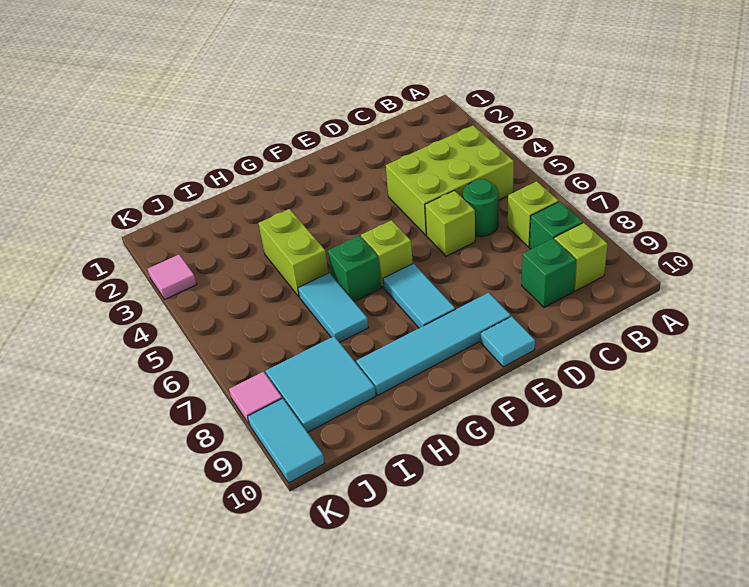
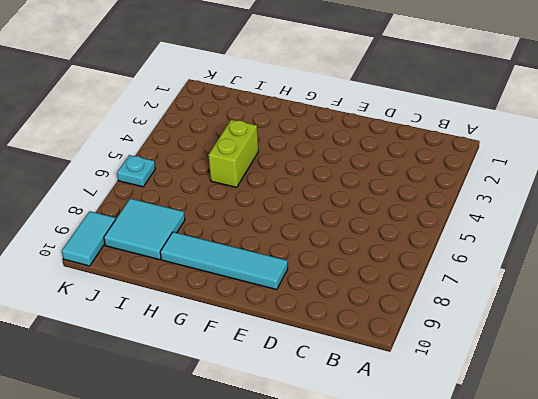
cyan 1x1 plate [117,155,155,187] -> none
none -> lime 2x3 brick [386,125,514,235]
none -> lime 1x1 brick [508,181,559,247]
none -> green 1x1 brick [530,202,583,249]

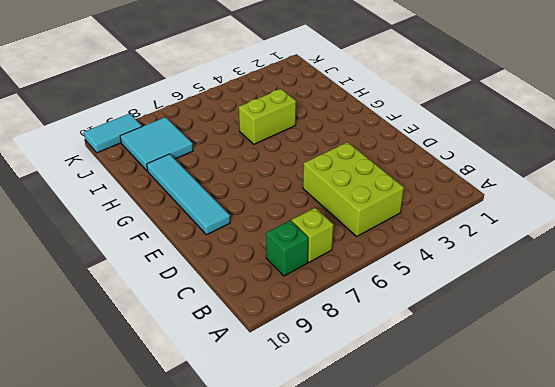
none -> lime 1x1 brick [554,223,607,291]
none -> green 1x1 round brick [463,179,499,237]
none -> green 1x1 brick [522,238,576,307]

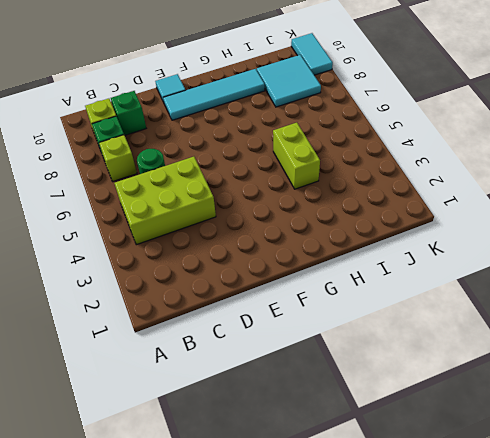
none -> lime 1x1 brick [425,191,475,256]
none -> lime 1x1 brick [361,220,413,287]
none -> cyan 1x2 tile [383,264,455,328]

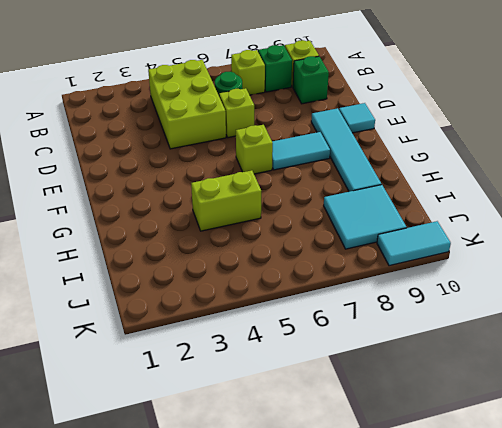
none -> green 1x1 brick [328,236,381,302]
none -> cyan 1x2 tile [298,273,369,343]
none -> pink 1x1 tile [148,255,197,299]

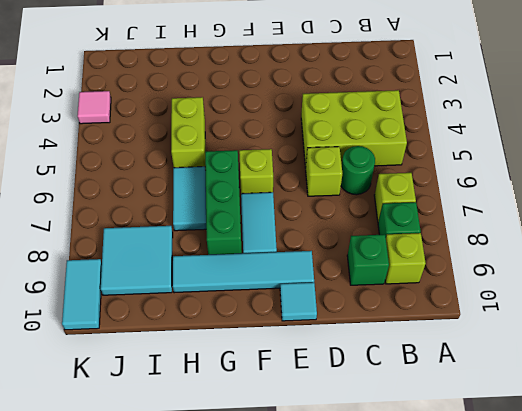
green 1x3 brick [205,150,242,255] -> green 1x1 brick [328,236,381,302]
none -> pink 1x1 tile [229,372,282,424]

